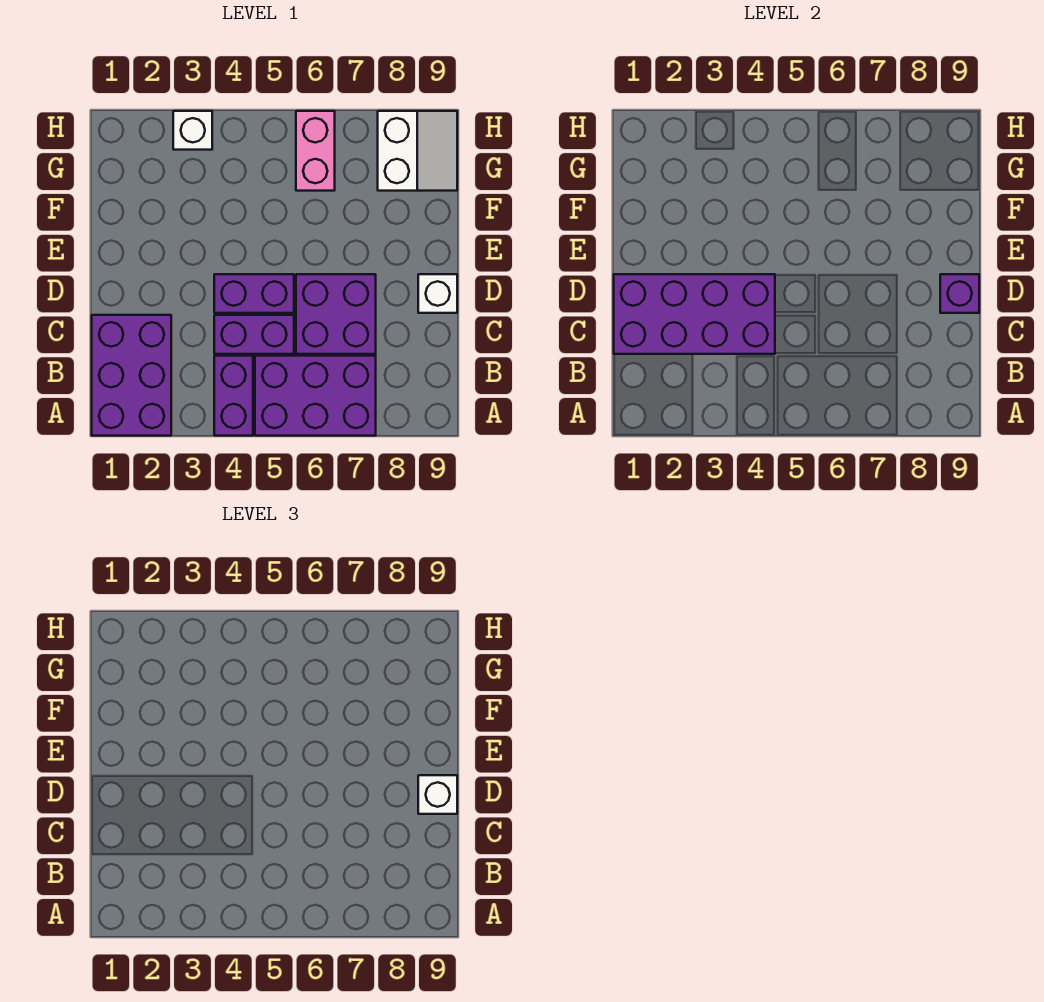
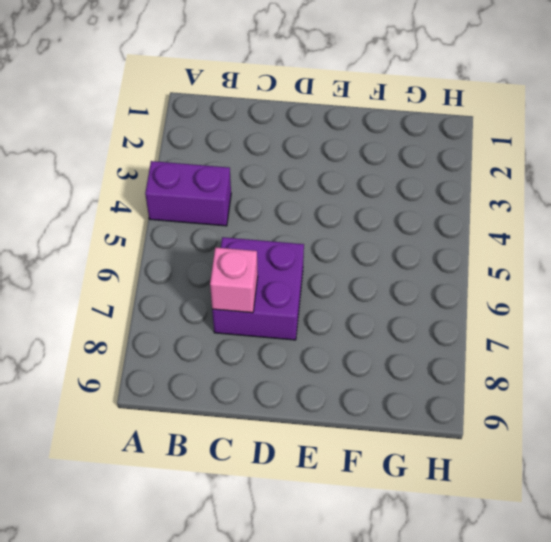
pink 1x1 brick [210,247,258,313] -> none
none -> purple 2x3 brick [92,315,171,436]
none -> purple 2x3 brick [255,356,376,436]
none -> purple 1x2 brick [214,315,294,354]

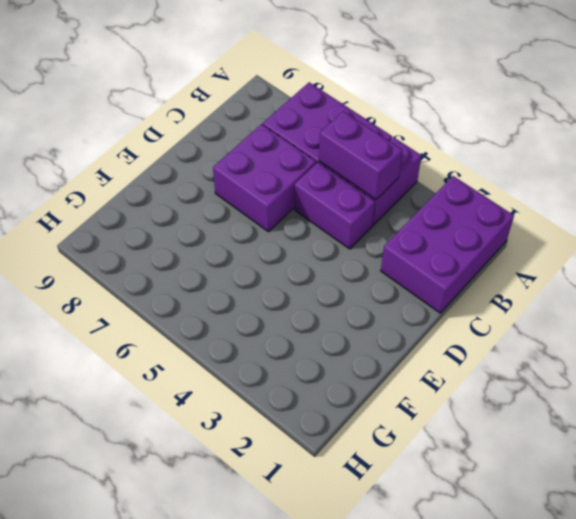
purple 1x2 brick [319,111,402,199] -> purple 1x2 brick moved to [214,274,294,313]
none -> white 1x1 brick [418,274,457,313]
none -> pink 1x2 brick [296,111,335,191]
none -> white 2x2 slope [378,111,457,191]

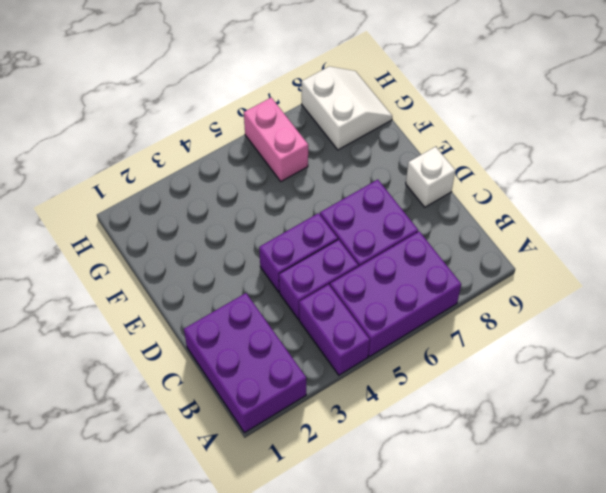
none -> white 1x1 brick [173,111,212,150]
none -> purple 2x4 brick [614,274,775,354]
none -> purple 1x1 brick [940,274,979,313]

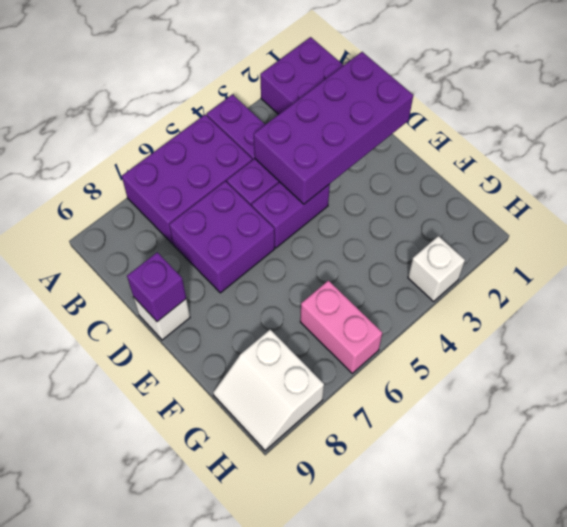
none -> white 1x1 brick [418,775,457,814]

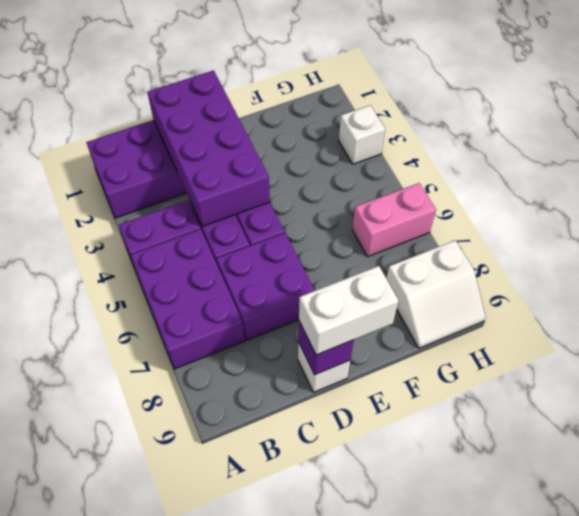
white 1x2 brick [299,266,399,355] -> white 1x1 brick [418,775,457,814]

